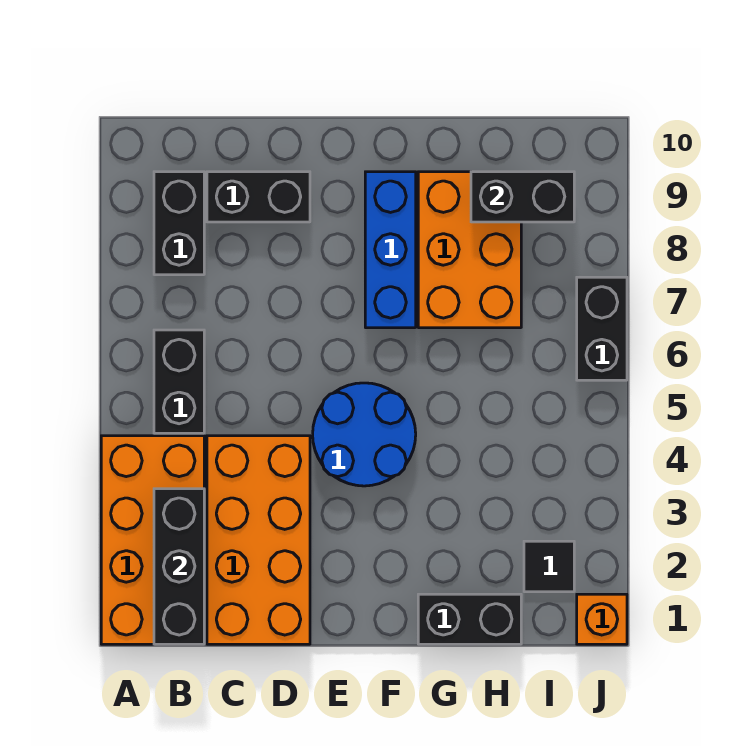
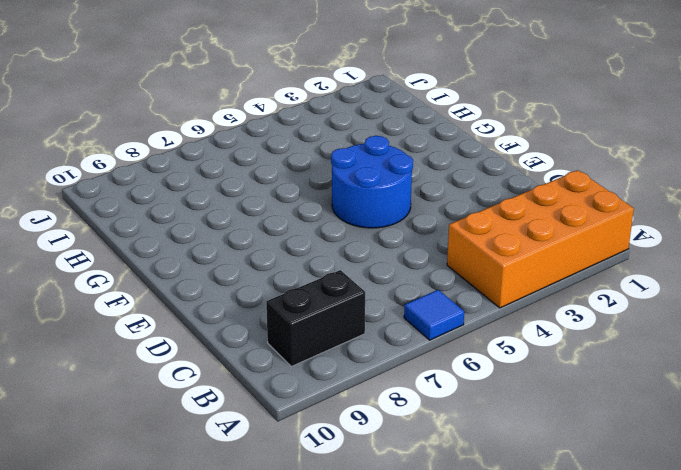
blue 1x1 tile [404,290,464,340] -> none
none -> black 1x2 brick [154,330,204,433]
none -> orange 2x4 brick [207,436,310,644]
none -> black 1x2 brick [207,172,310,222]

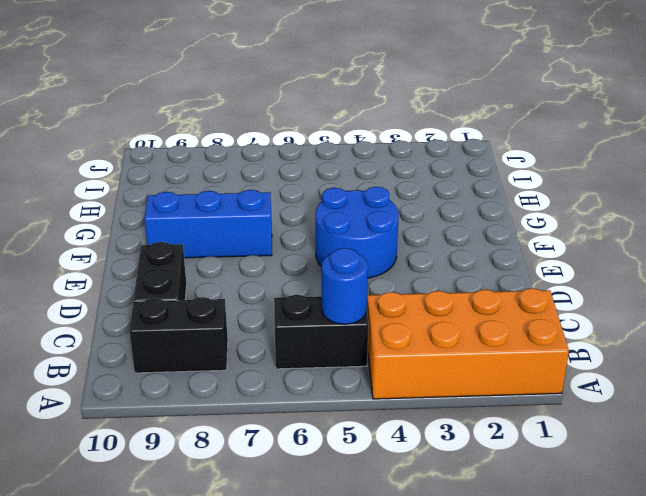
blue 1x1 round brick [322,248,368,324] -> none
none -> orange 2x4 brick [207,436,310,644]
none -> black 1x2 brick [418,594,521,644]
none -> orange 2x3 brick [418,172,521,328]

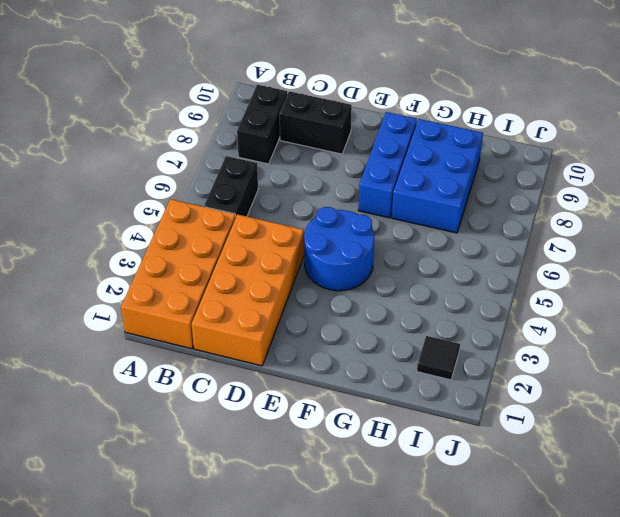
blue 2x3 brick [392,119,483,233] -> orange 2x3 brick [418,172,521,328]
none -> black 1x2 brick [418,594,521,644]
none -> orange 1x1 brick [577,594,627,644]
none -> black 1x2 brick [577,277,627,380]

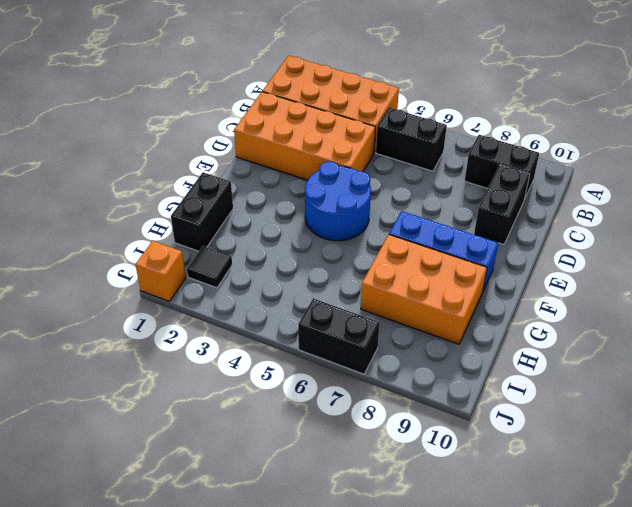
none -> black 1x3 brick [154,489,204,644]
none -> black 1x2 brick [471,172,574,222]

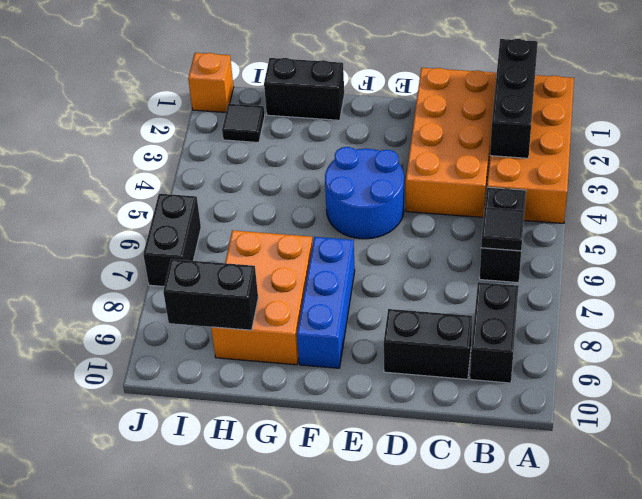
black 1x1 tile [481,207,525,251] -> none

